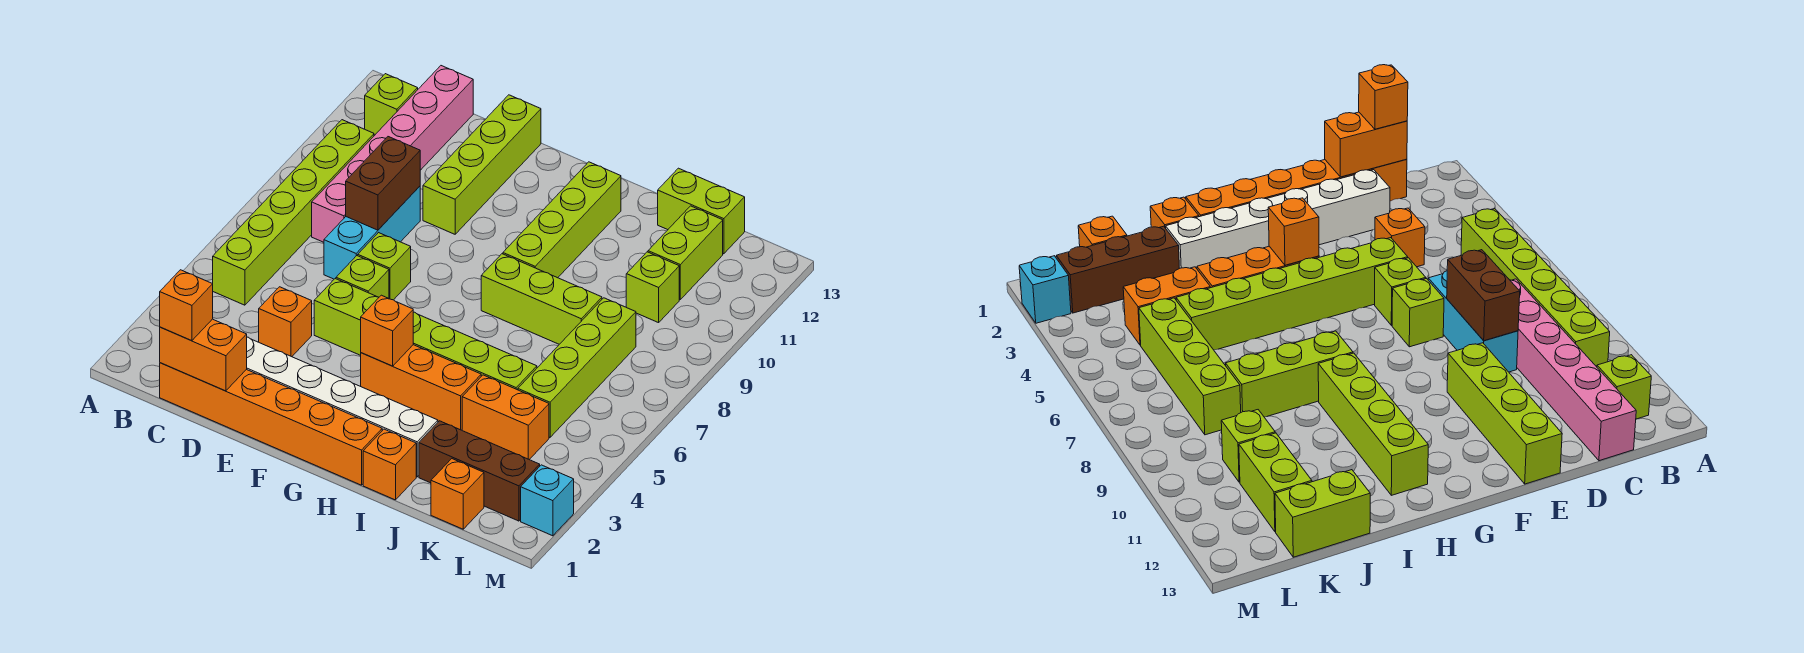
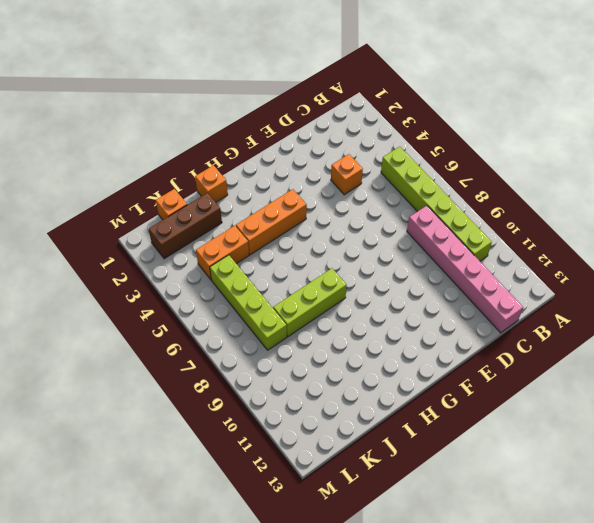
none -> lime 1x1 brick [365,74,418,135]
none -> orange 1x6 brick [160,363,382,485]
none -> white 1x6 brick [246,337,438,477]

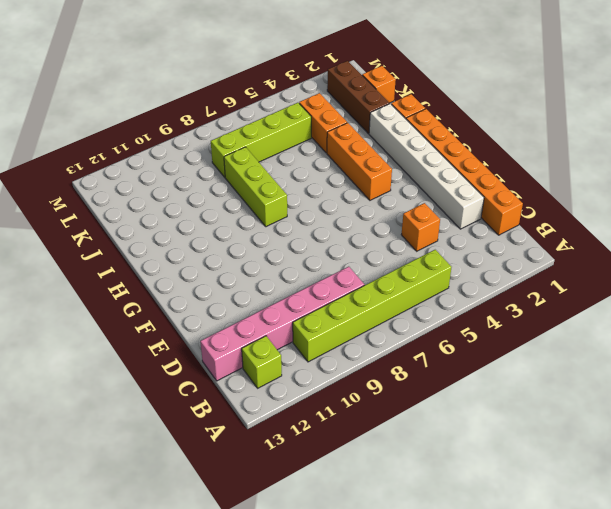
none -> cyan 1x3 brick [324,186,420,279]
none -> lime 1x6 brick [314,279,537,390]
none -> lime 1x1 brick [336,256,389,298]

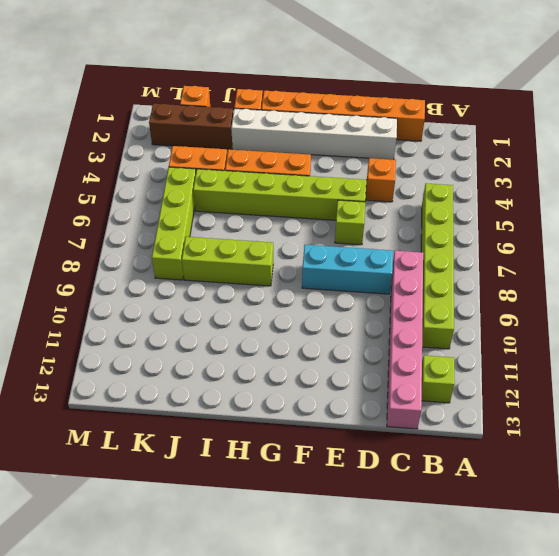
cyan 1x3 brick [302,245,393,294] -> cyan 1x3 brick turned to [324,186,420,279]
none -> lime 1x1 brick [358,233,411,300]
none -> lime 1x4 brick [423,95,541,234]
none -> lime 1x4 brick [503,162,621,278]

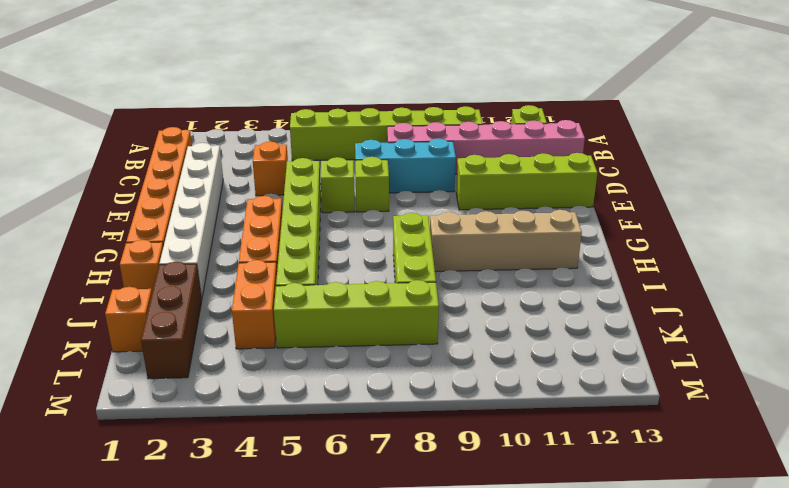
tan 1x4 brick [430,210,582,272] -> lime 1x4 brick [503,162,621,278]
none -> lime 1x2 brick [658,168,745,254]
none -> lime 1x1 brick [626,252,679,323]
none -> lime 1x2 brick [648,206,723,299]

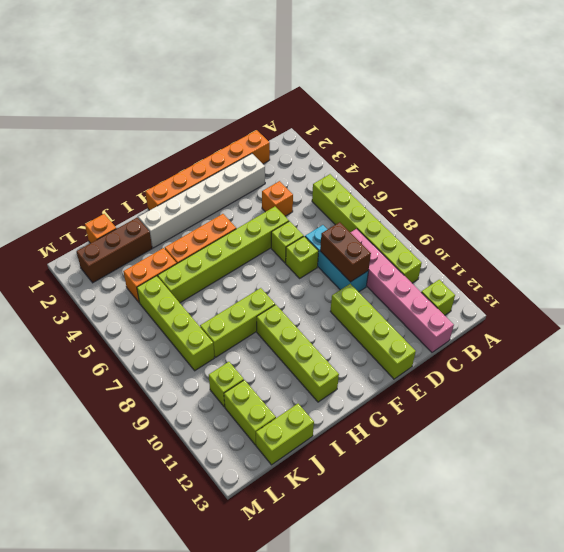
none -> orange 1x1 brick [363,429,416,500]
none -> cyan 1x1 brick [521,465,574,536]
none -> orange 1x2 brick [160,319,247,391]

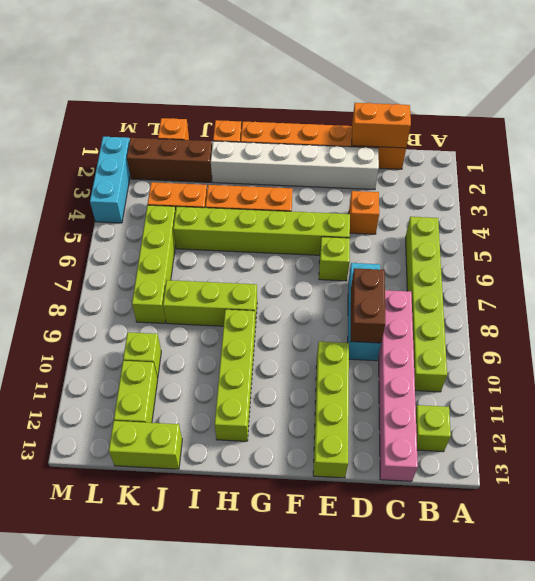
cyan 1x3 brick [90,137,130,223] -> cyan 1x1 brick [521,465,574,536]
none -> lime 1x1 brick [358,233,411,300]
none -> orange 1x1 brick [361,295,413,366]
none -> orange 1x1 brick [160,270,213,341]

